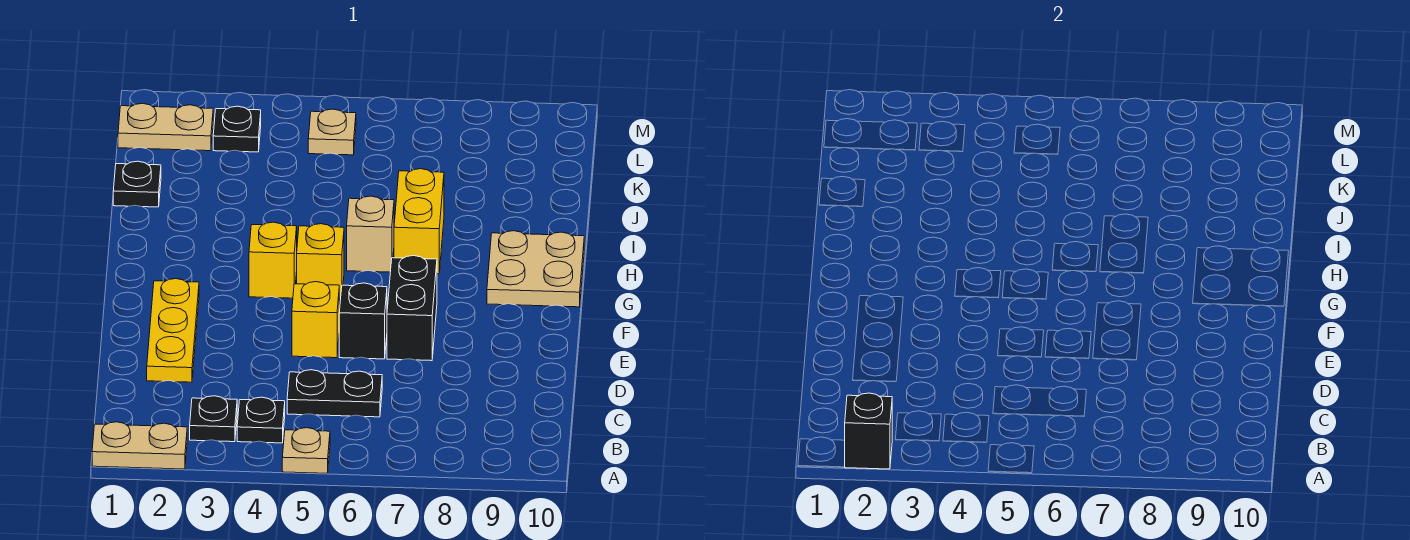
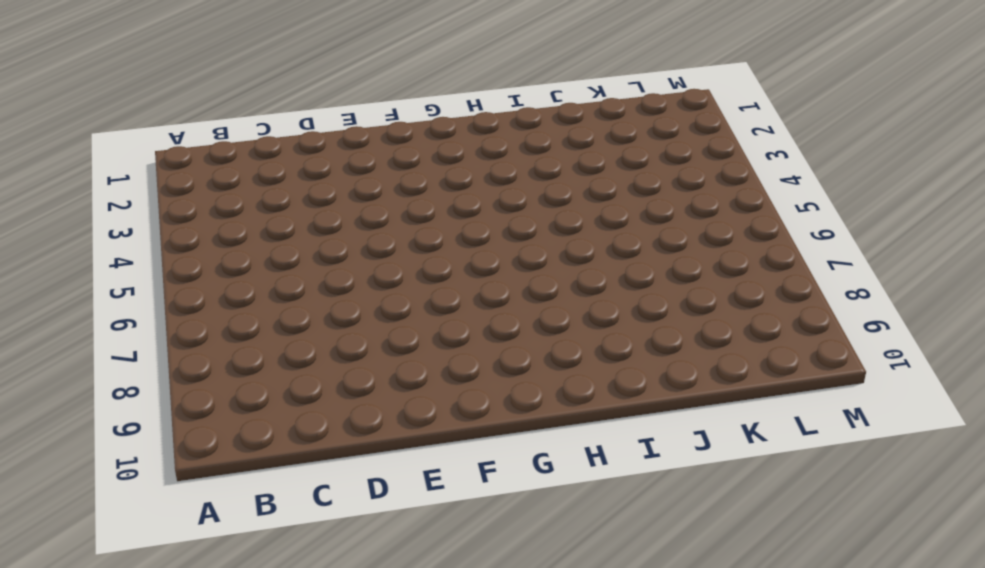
none -> tan 1x2 plate [92,422,187,469]
none -> tan 1x1 plate [282,428,330,473]
none -> black 1x1 plate [190,396,237,442]

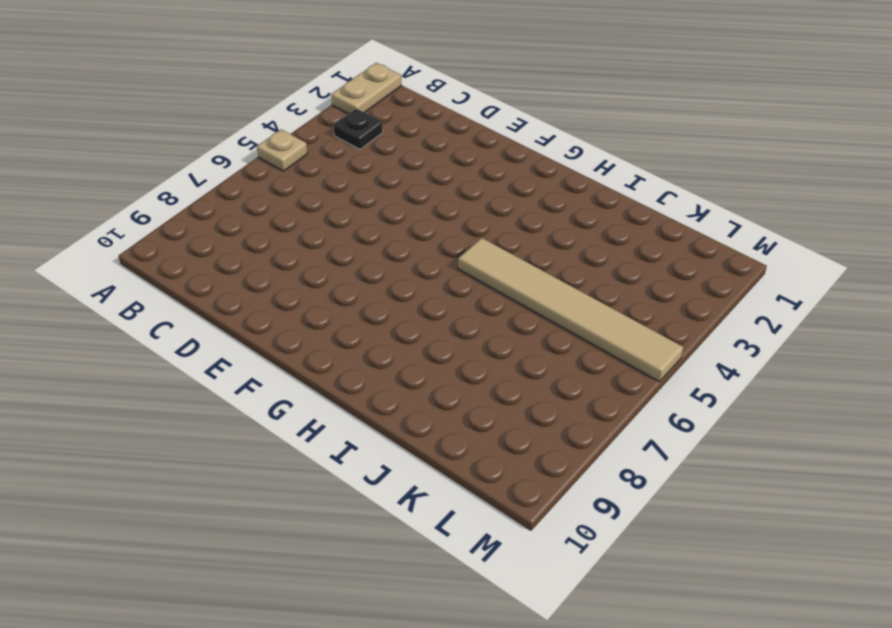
tan 1x6 tile [458,238,683,382] -> tan 1x1 plate [308,109,356,155]
none -> black 1x1 plate [237,397,285,443]
none -> black 1x2 plate [287,370,382,417]
none -> yellow 1x3 plate [147,279,199,382]

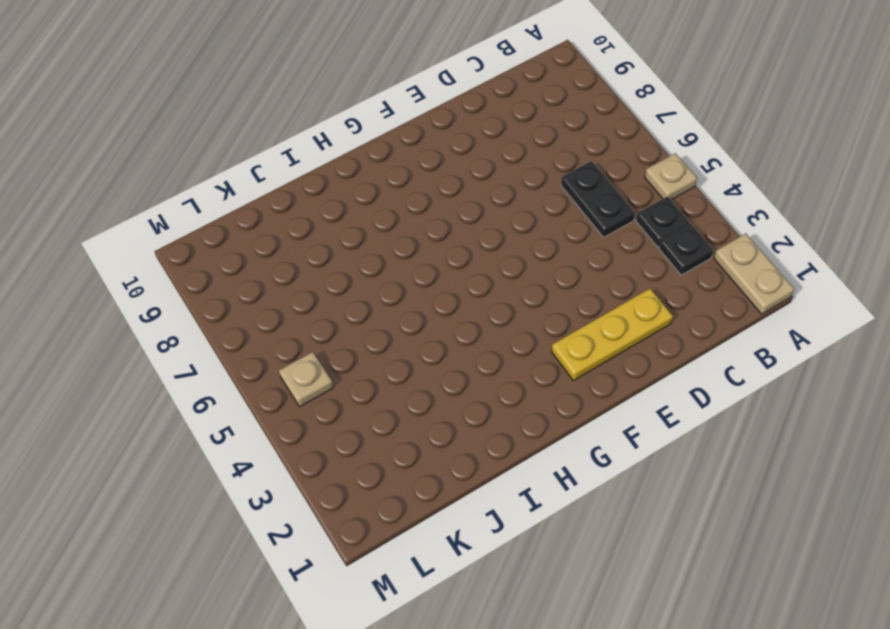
none -> yellow 1x1 brick [292,282,339,358]
none -> black 1x1 brick [339,283,387,359]
none -> black 1x2 brick [387,256,437,361]

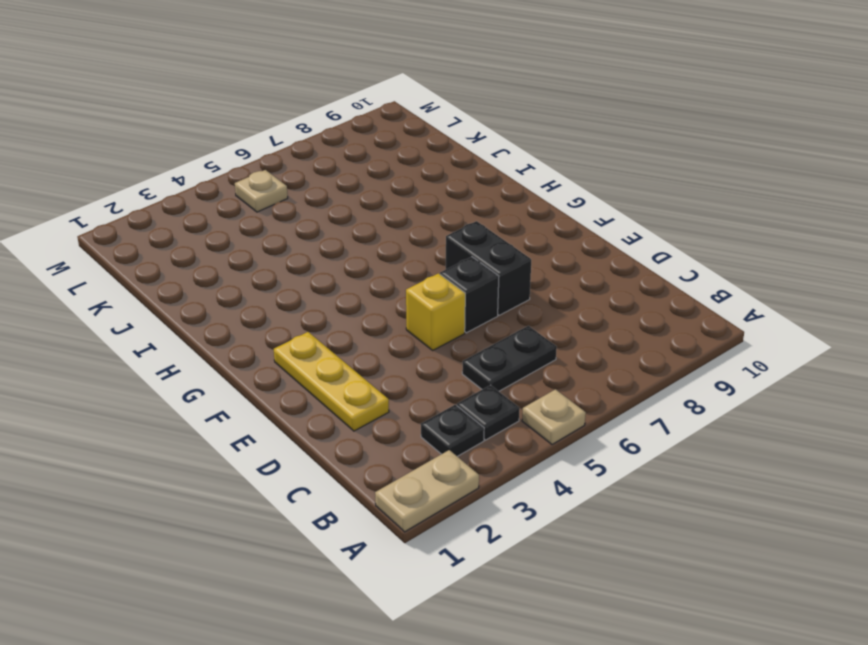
none -> yellow 1x1 brick [249,222,297,298]
none -> yellow 1x1 brick [297,224,344,300]
none -> tan 2x2 plate [487,231,584,307]

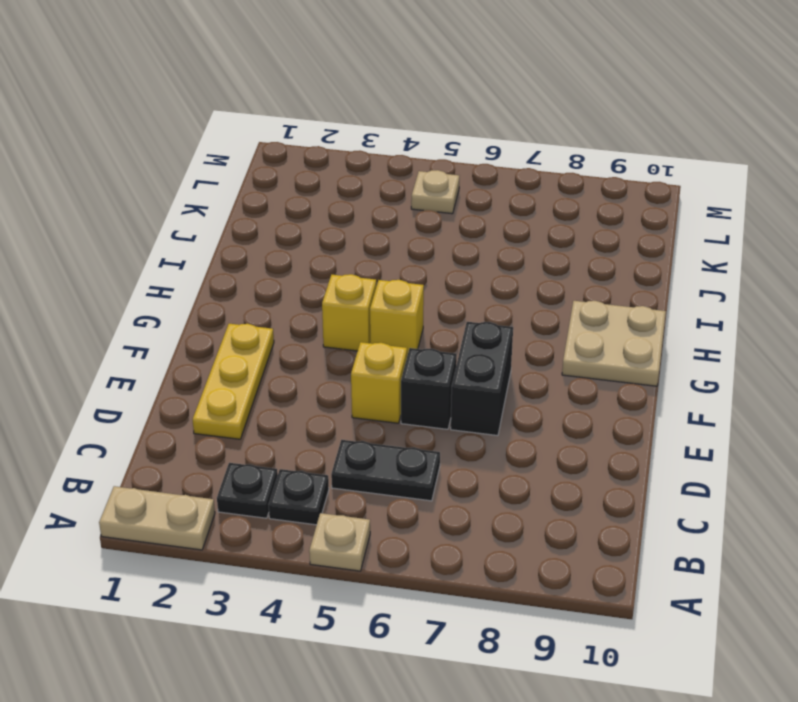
none -> tan 1x1 brick [347,196,394,272]
none -> yellow 1x2 brick [394,169,444,274]
none -> black 1x1 plate [113,161,161,207]

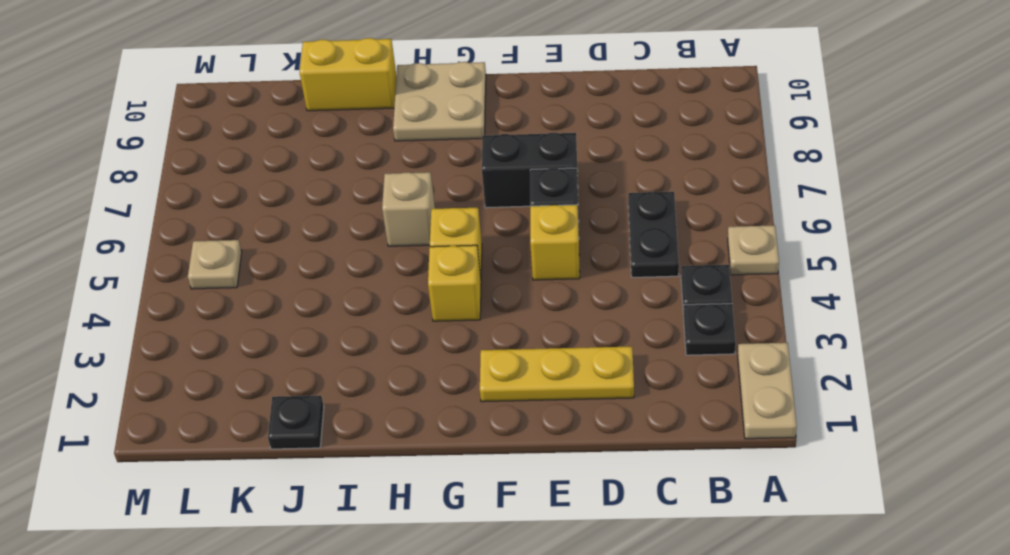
yellow 1x2 brick [300,38,397,111] -> yellow 1x2 brick moved to [394,169,444,274]
none -> tan 1x2 plate [118,103,213,151]
none -> black 1x1 plate [213,106,261,152]
none -> black 1x1 brick [845,393,892,469]

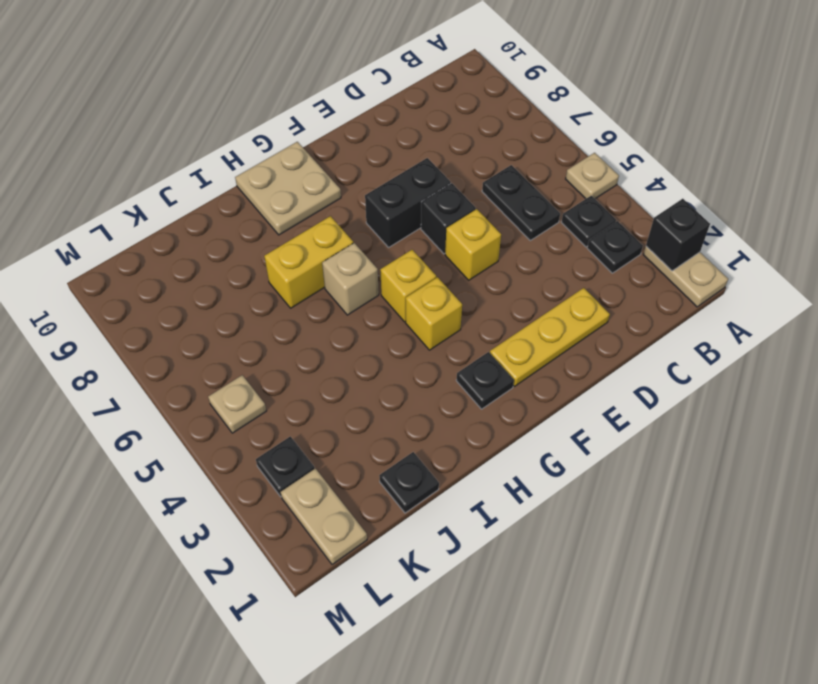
black 1x1 plate [456,352,514,409] -> none

